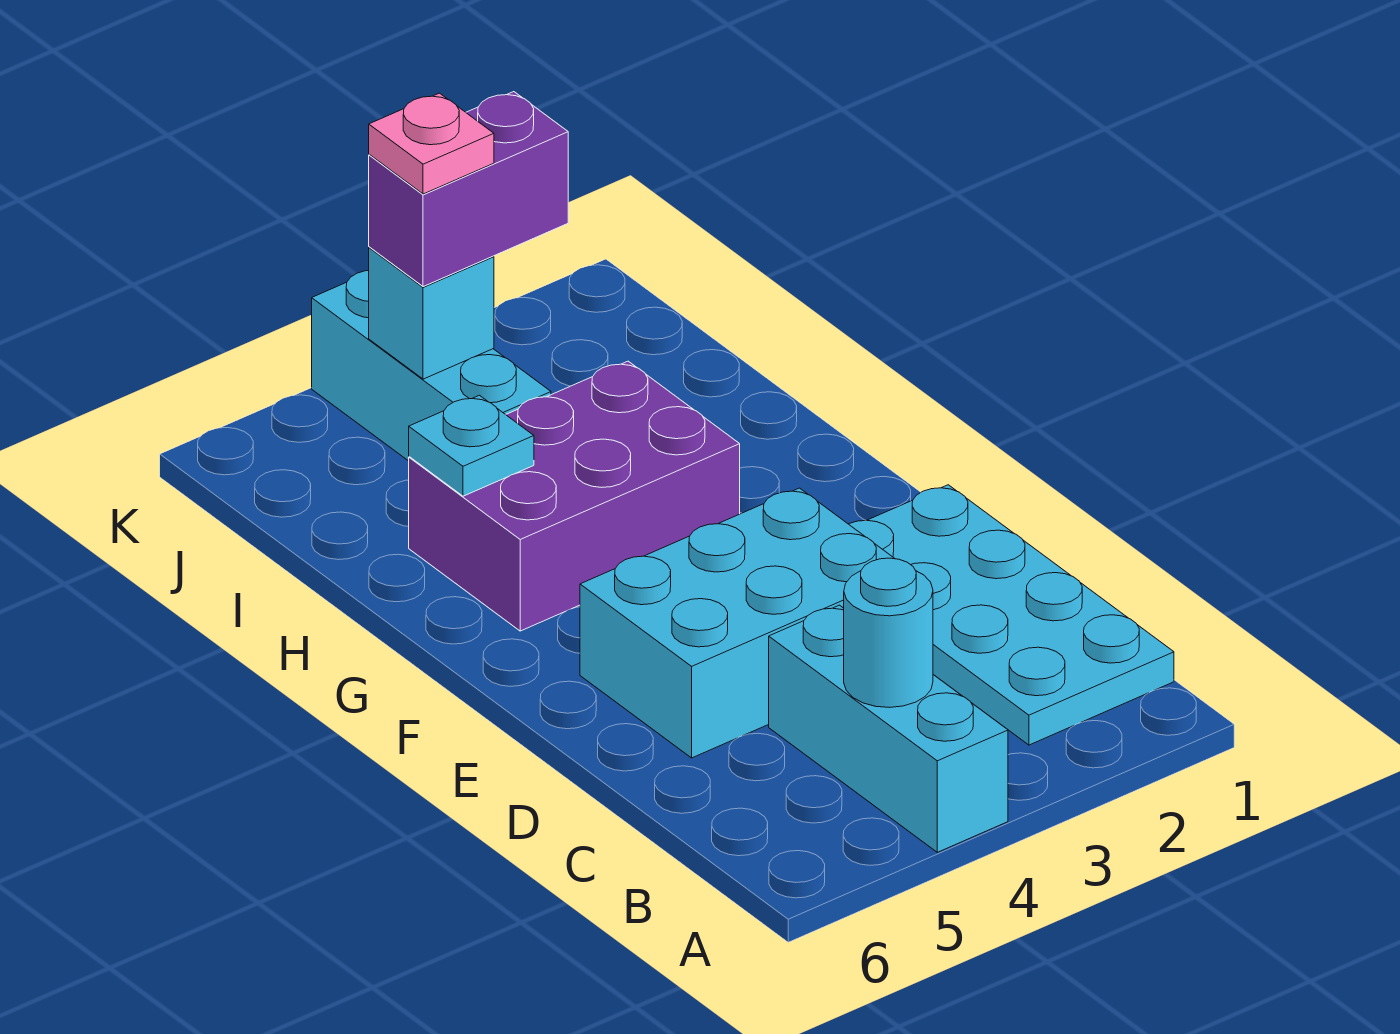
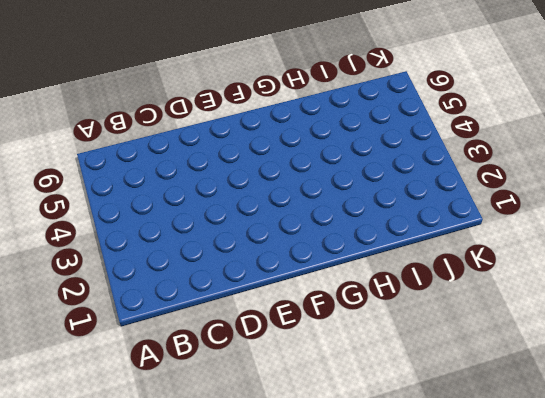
none -> cyan 1x3 brick [769,605,1008,852]
none -> cyan 2x4 plate [849,485,1174,745]

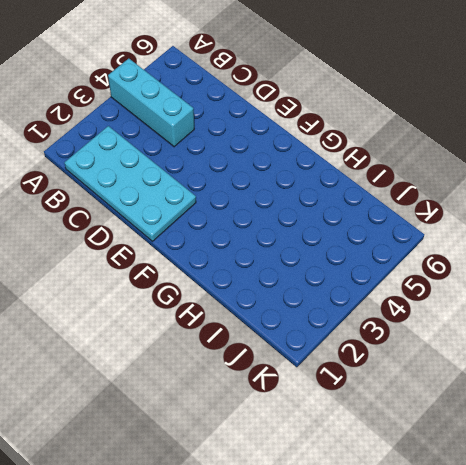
none -> cyan 2x3 brick [580,488,895,758]
none -> purple 2x3 brick [409,361,740,631]

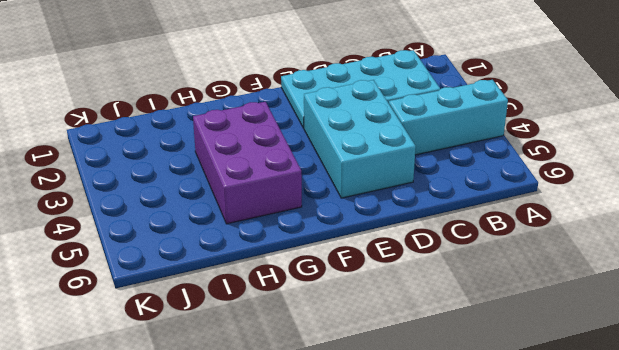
none -> cyan 1x3 brick [312,270,551,461]
none -> cyan 1x1 round brick [844,558,933,707]

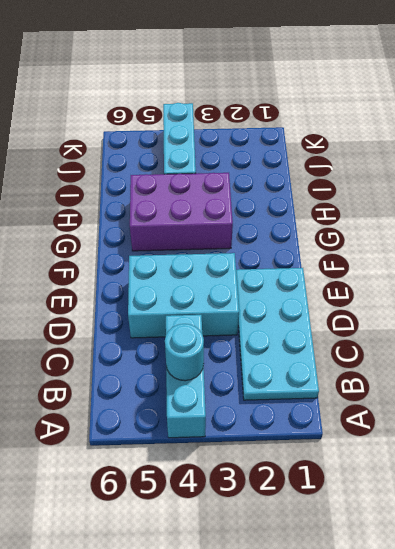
none -> cyan 1x1 plate [409,395,534,496]
none -> cyan 1x1 brick [369,247,494,379]

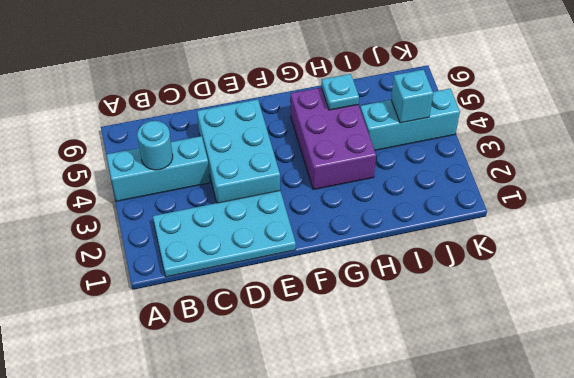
none -> purple 1x2 brick [369,92,568,287]
none -> pink 1x1 plate [369,93,494,194]

